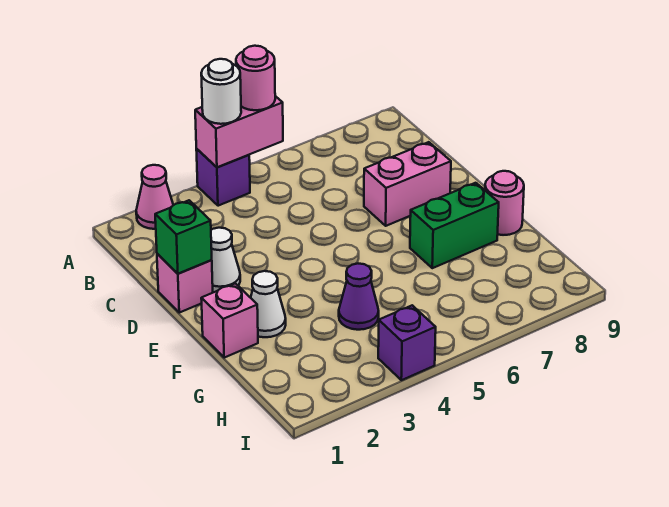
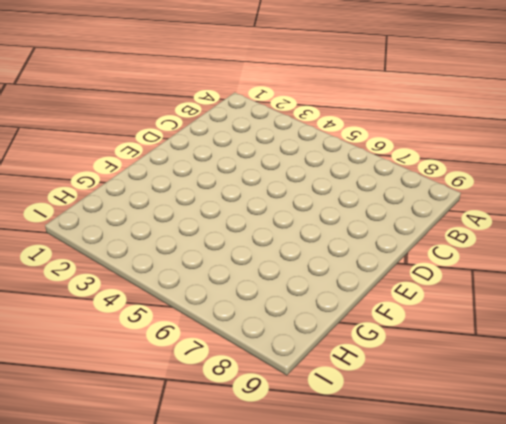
none -> pink 1x1 cone [136,165,173,229]
none -> purple 1x1 brick [196,149,250,206]
none -> pink 1x1 brick [157,254,213,313]

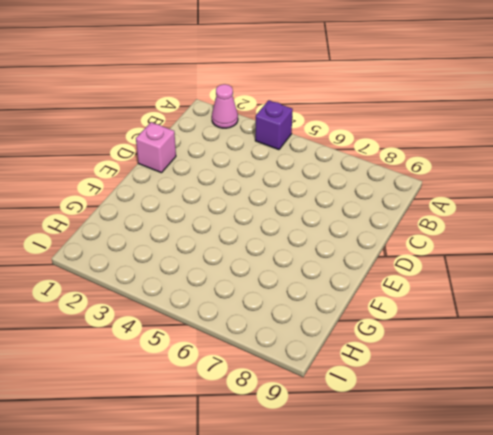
none -> white 1x1 cone [211,228,240,292]
none -> pink 1x2 brick [364,142,451,226]
none -> pink 1x1 brick [201,283,258,358]

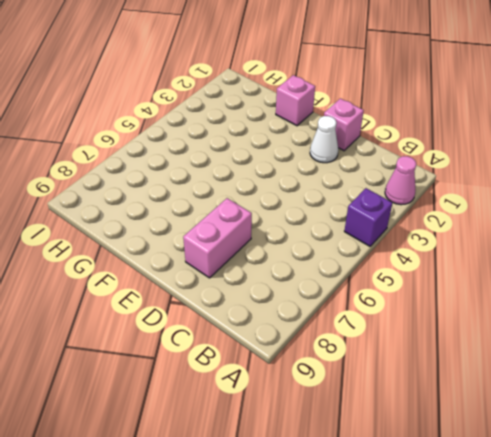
none -> white 1x1 cone [251,271,286,337]
none -> green 1x2 brick [410,183,499,268]
none -> pink 1x1 round brick [485,171,524,235]

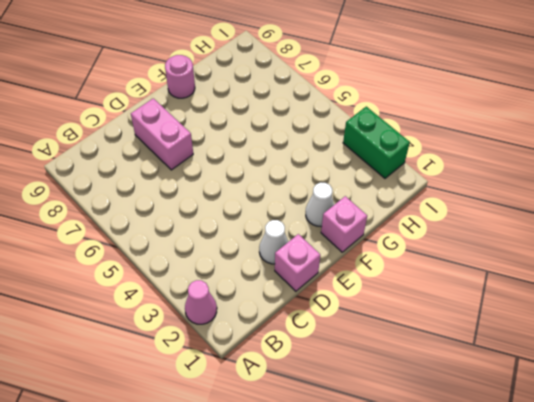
green 1x2 brick [343,107,410,178] -> green 1x2 brick moved to [410,183,499,268]
none -> purple 1x1 brick [196,149,250,206]
none -> purple 1x1 cone [339,264,379,330]
none -> purple 1x1 brick [378,305,436,380]

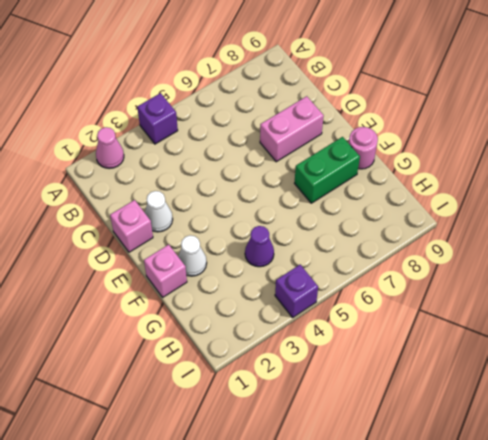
none -> pink 1x2 brick [195,96,283,167]
none -> green 1x1 brick [155,200,212,274]
none -> white 1x1 round brick [201,59,241,124]

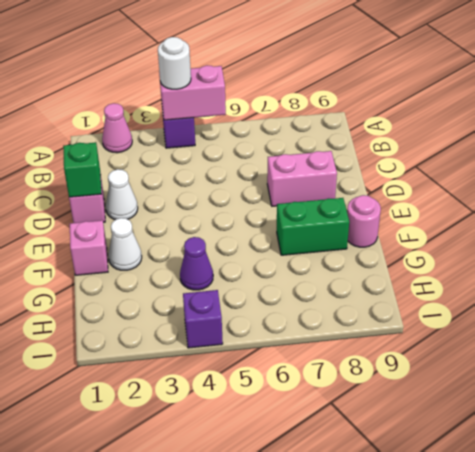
none -> pink 1x1 round brick [236,46,275,110]

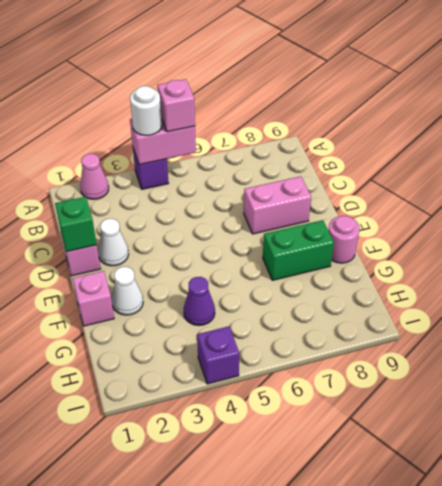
pink 1x1 brick [158,79,195,132] -> pink 1x1 round brick [236,46,275,110]

